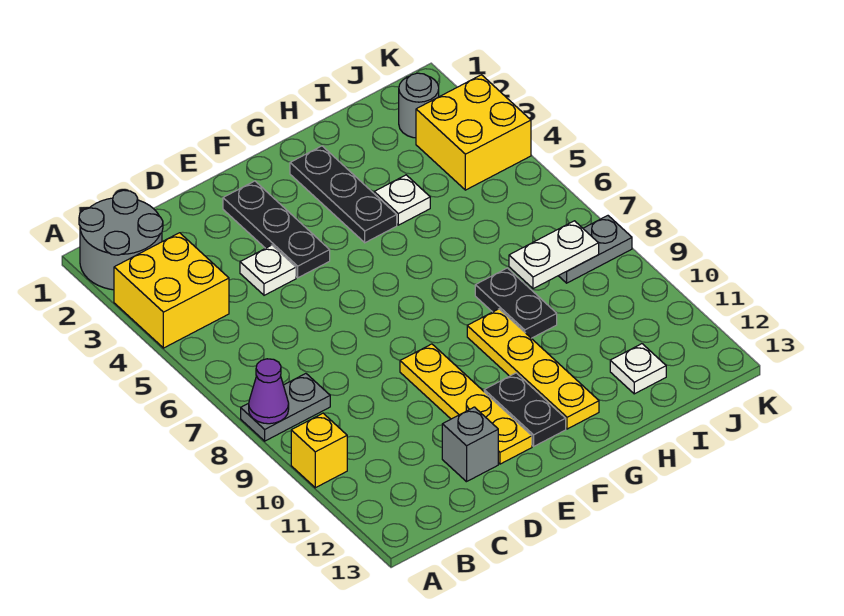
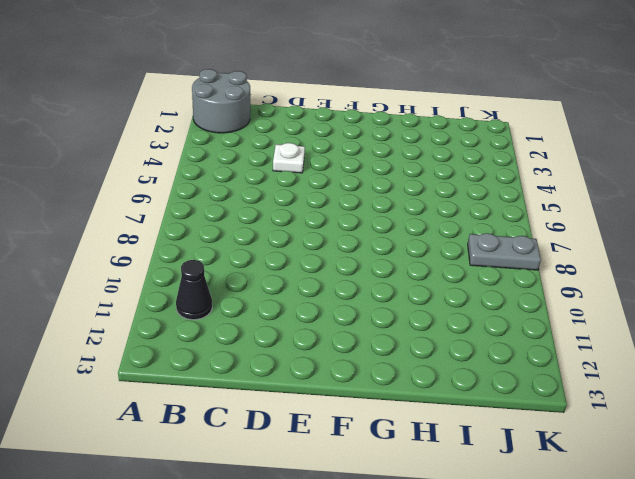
black 1x1 cone [176,260,212,320] -> none
none -> yellow 2x2 brick [114,233,229,348]
none -> grey 1x2 plate [241,374,330,441]
none -> yellow 1x1 brick [291,413,347,488]

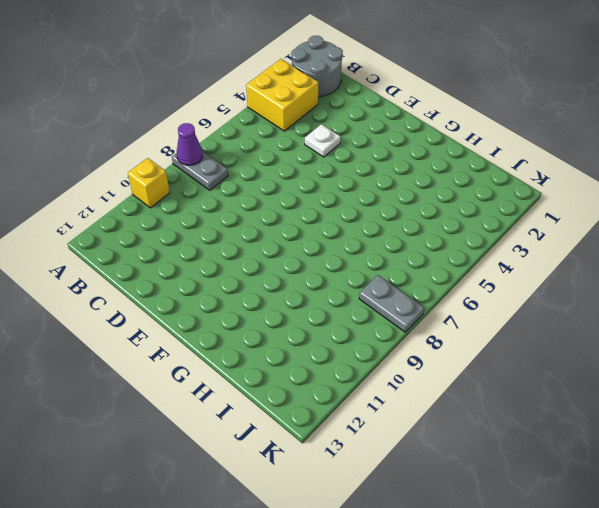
none -> grey 1x1 brick [442,407,498,482]
none -> black 1x3 plate [223,181,330,278]
none -> yellow 1x4 plate [400,344,532,464]

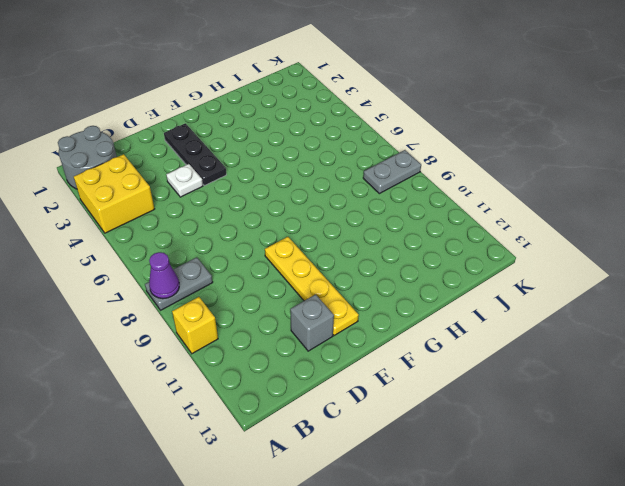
none -> black 1x2 plate [484,373,566,446]
none -> black 1x3 plate [290,146,397,243]
none -> yellow 1x4 plate [467,309,599,429]

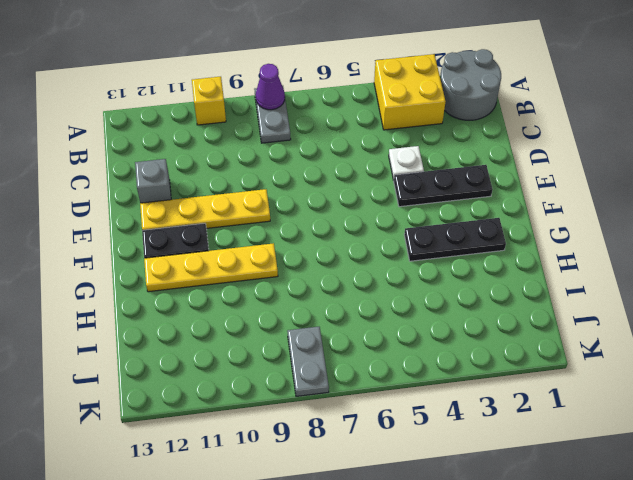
none -> white 1x1 plate [374,175,430,225]
none -> black 1x2 plate [475,268,557,338]
none -> white 1x1 plate [610,344,666,394]

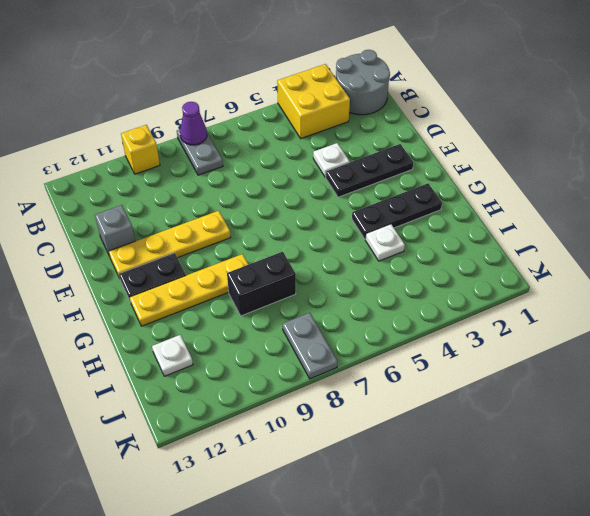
black 1x2 brick [227,252,296,316] -> black 1x2 plate [475,268,557,338]
none -> grey 1x1 round brick [399,73,439,138]
none -> yellow 2x2 brick [416,75,531,190]
none -> white 1x2 plate [509,221,599,289]

